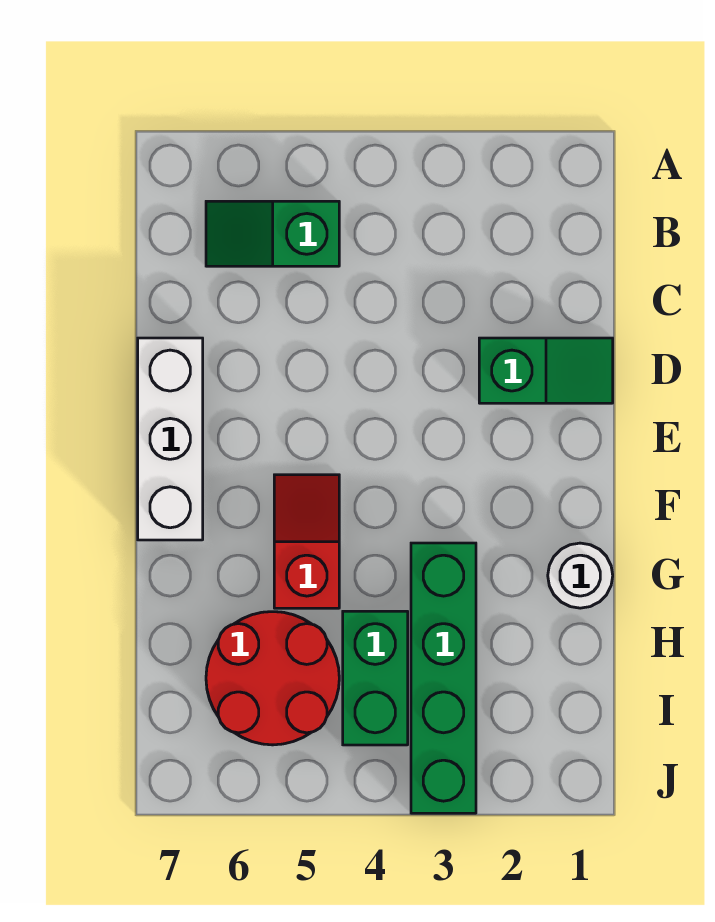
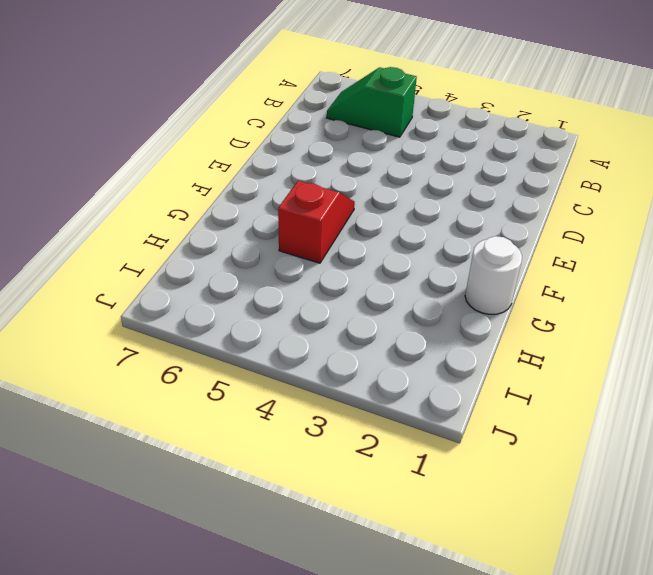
none -> green 1x2 slope [479,338,613,403]
none -> white 1x3 brick [138,338,203,540]

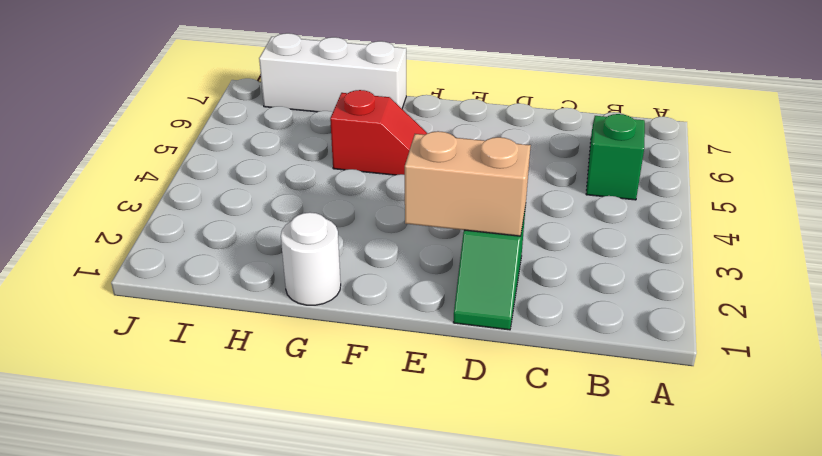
tan 1x2 brick [405,131,531,236] -> none
white 1x3 brick [259,33,406,112] -> white 1x3 brick moved to [138,338,203,540]
none -> green 1x4 brick [411,543,476,813]
none -> green 1x2 brick [343,611,408,745]

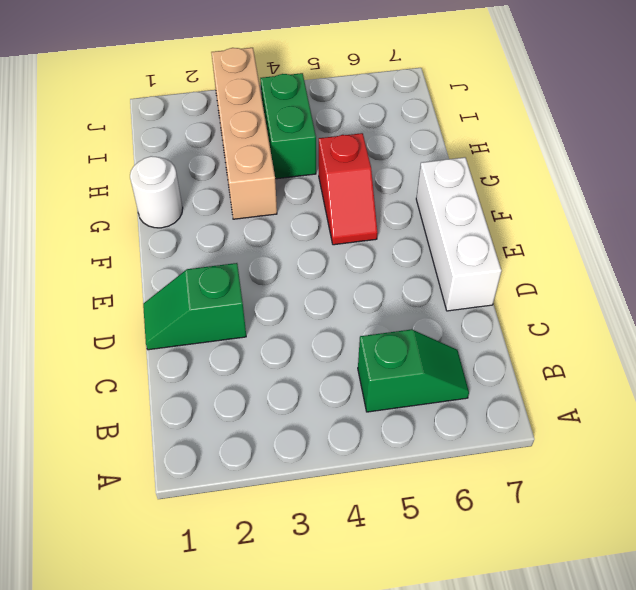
tan 1x4 brick [211,48,277,219] -> green 1x4 brick [411,543,476,813]
none -> red 2x2 round brick [206,612,339,745]

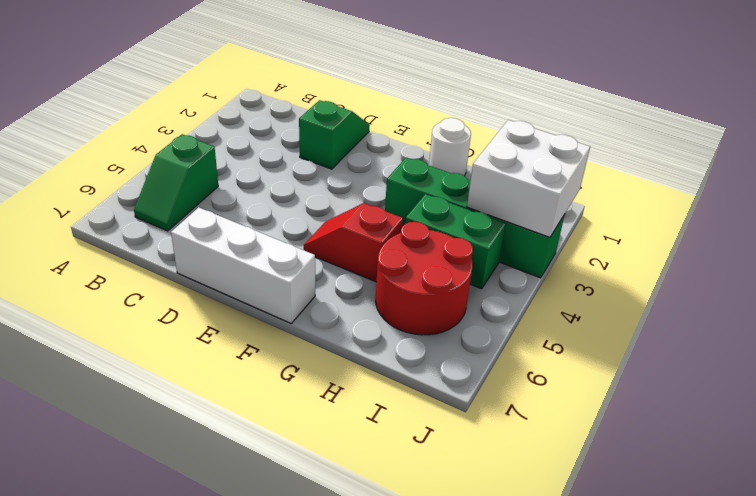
white 2x2 brick [467,120,590,237] -> none

